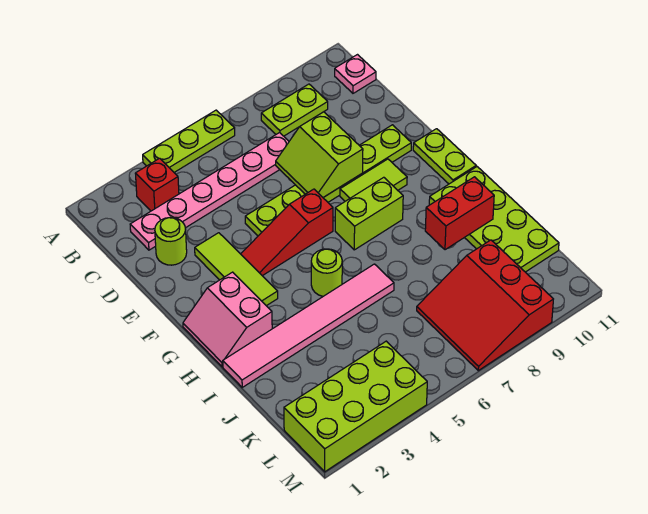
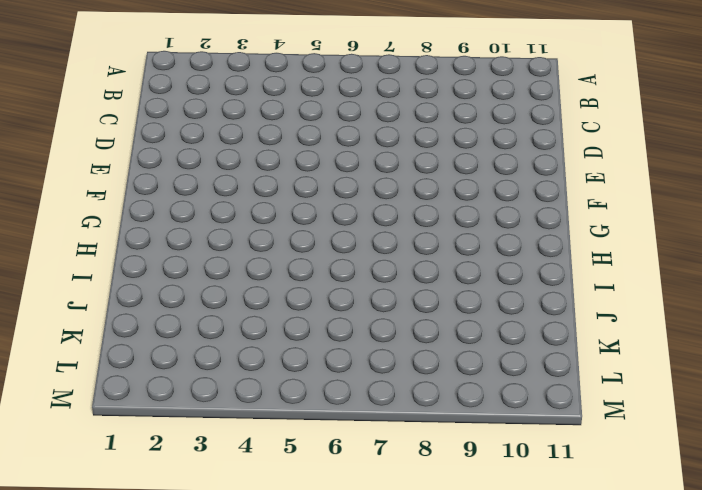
none -> lime 1x3 plate [143,110,235,172]
none -> red 1x1 brick [135,158,179,211]
none -> lime 1x2 plate [261,84,328,136]

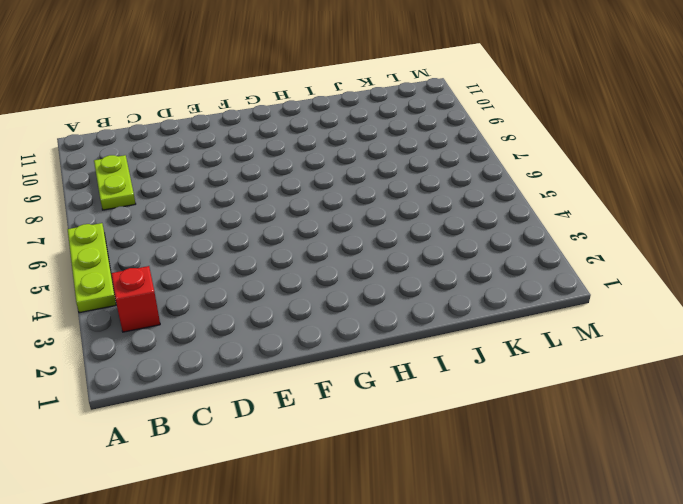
none -> pink 1x1 plate [335,55,376,93]
none -> pink 1x6 plate [130,133,289,250]
none -> lime 1x1 round brick [155,218,187,265]

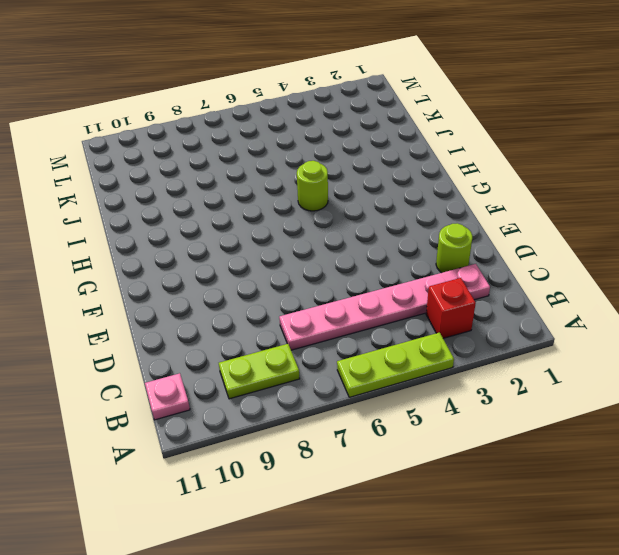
none -> lime 1x3 tile [195,233,278,306]
none -> lime 1x6 plate [245,125,411,236]
none -> red 1x3 slope [241,189,333,276]

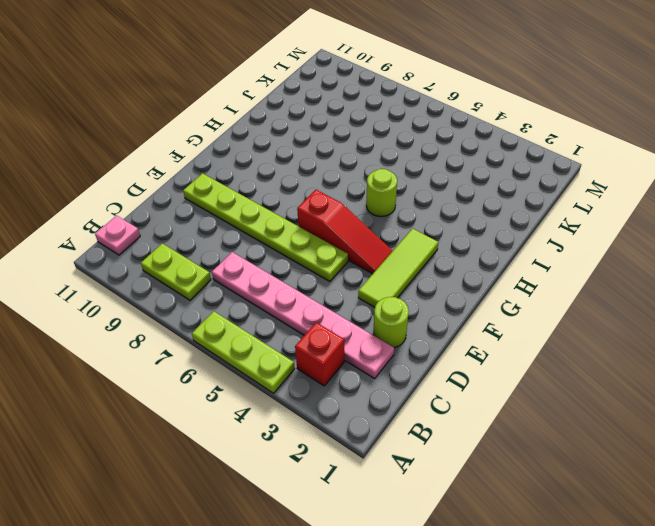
none -> lime 1x2 tile [340,159,407,201]
none -> lime 1x2 plate [413,129,476,184]
none -> pink 2x2 slope [183,272,272,367]

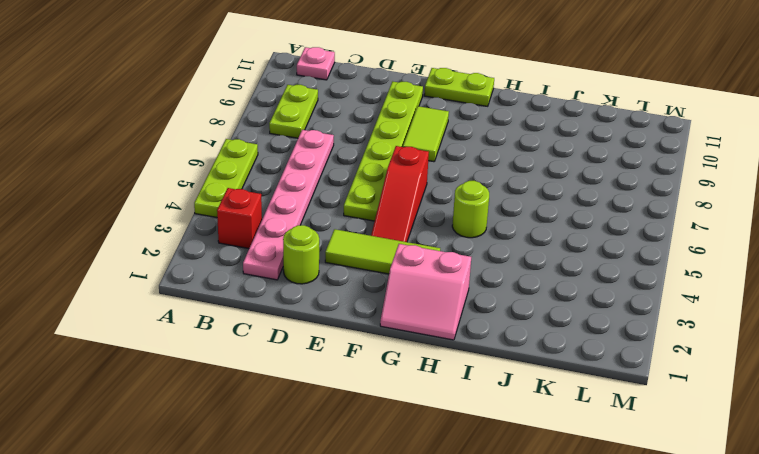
none -> lime 1x2 brick [335,177,403,250]
none -> lime 2x4 plate [429,167,559,272]
none -> pink 1x6 tile [223,264,394,387]

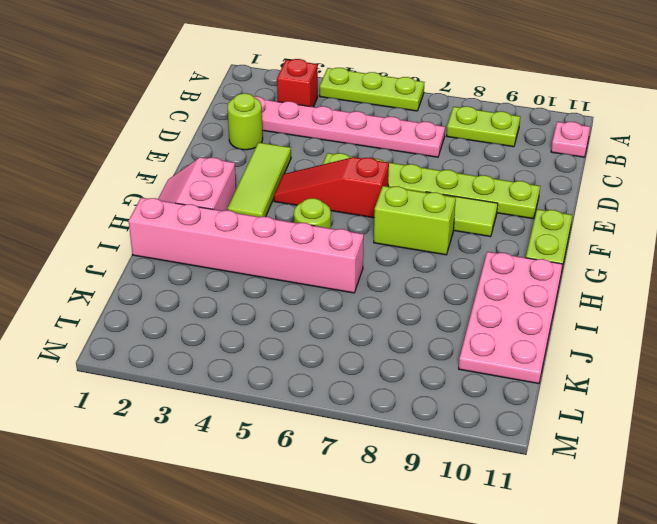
pink 2x4 plate [459,252,563,384] -> lime 2x4 plate [429,167,559,272]
pink 1x6 brick [129,198,364,293] -> pink 1x6 tile [223,264,394,387]
none -> red 3x3 slope [417,240,553,371]
none -> lime 2x4 brick [284,341,427,472]
none -> lime 2x2 slope [276,112,363,197]

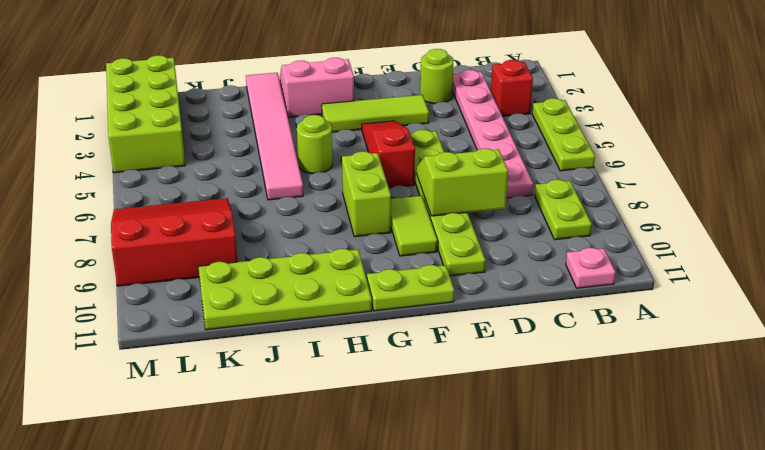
none -> red 1x2 brick [425,177,494,250]

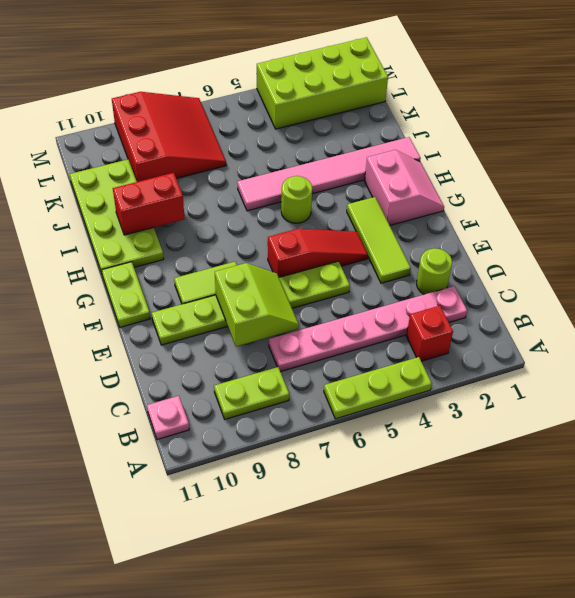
none -> lime 1x2 brick [335,177,403,250]

